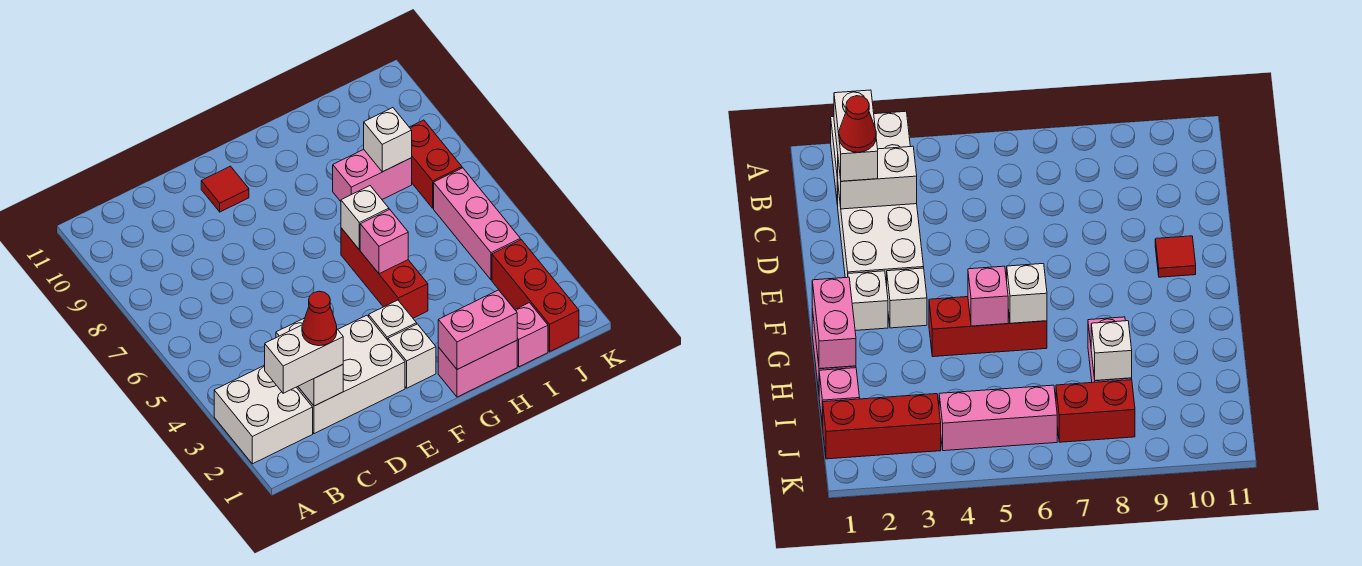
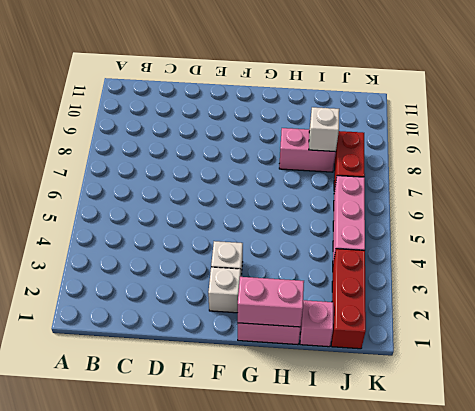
none -> white 2x2 brick [214,365,313,464]
none -> white 2x3 brick [297,315,405,434]
none -> red 1x1 tile [201,166,249,212]

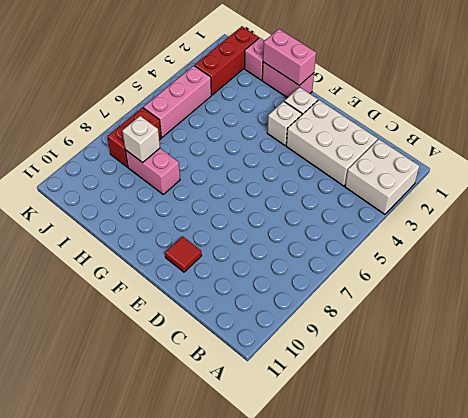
none -> red 1x3 brick [341,228,428,318]
none -> white 1x2 brick [276,318,343,406]
none -> pink 1x1 brick [360,209,408,274]

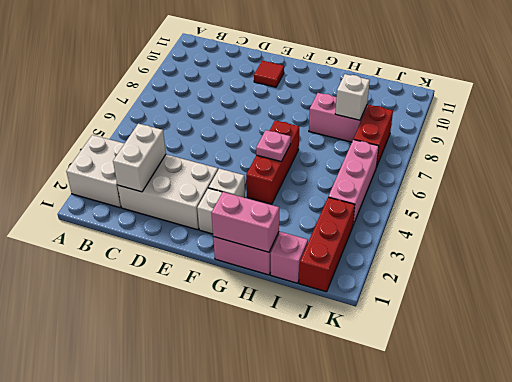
pink 1x1 plate [256,130,291,162] -> pink 1x1 brick [360,209,408,274]
none -> white 1x1 brick [341,186,389,250]
none -> white 1x2 brick [265,325,343,393]
none -> red 1x1 cone [302,291,337,346]

